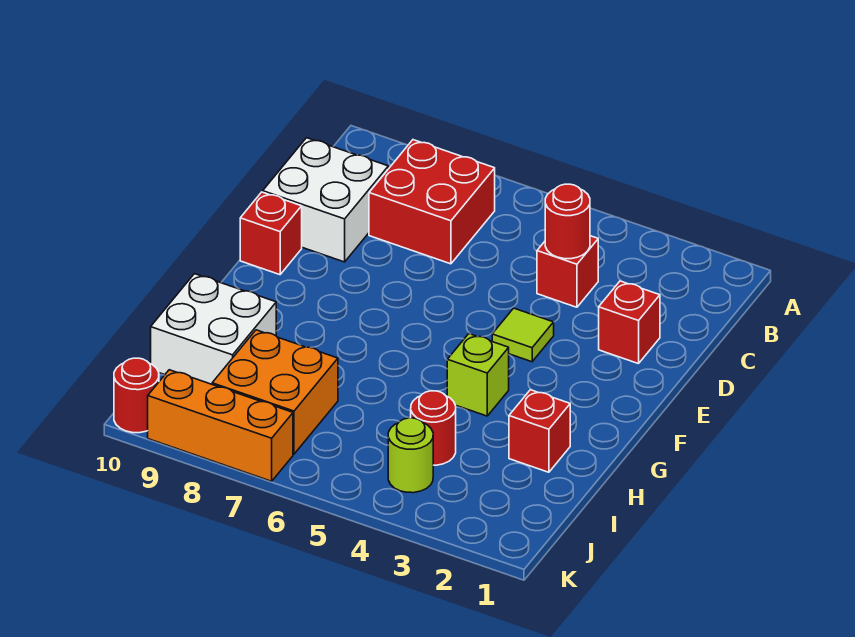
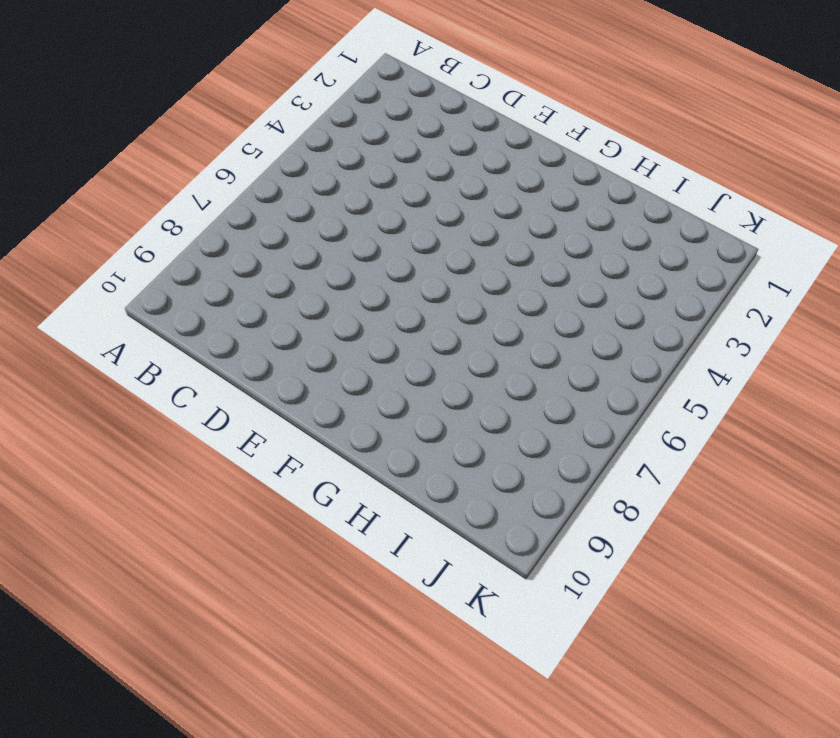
none -> red 2x2 brick [369,140,495,264]
none -> red 1x1 brick [537,236,598,307]
none -> white 2x2 brick [263,138,388,262]

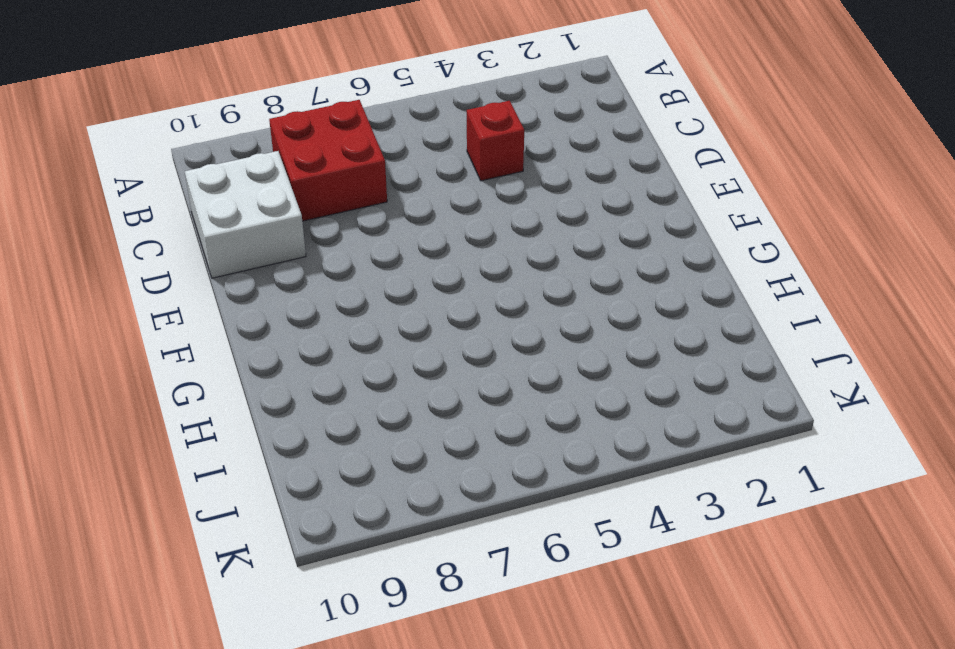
none -> red 1x1 brick [599,281,660,364]
none -> lime 1x1 tile [492,308,554,362]
none -> red 1x1 brick [240,192,302,275]

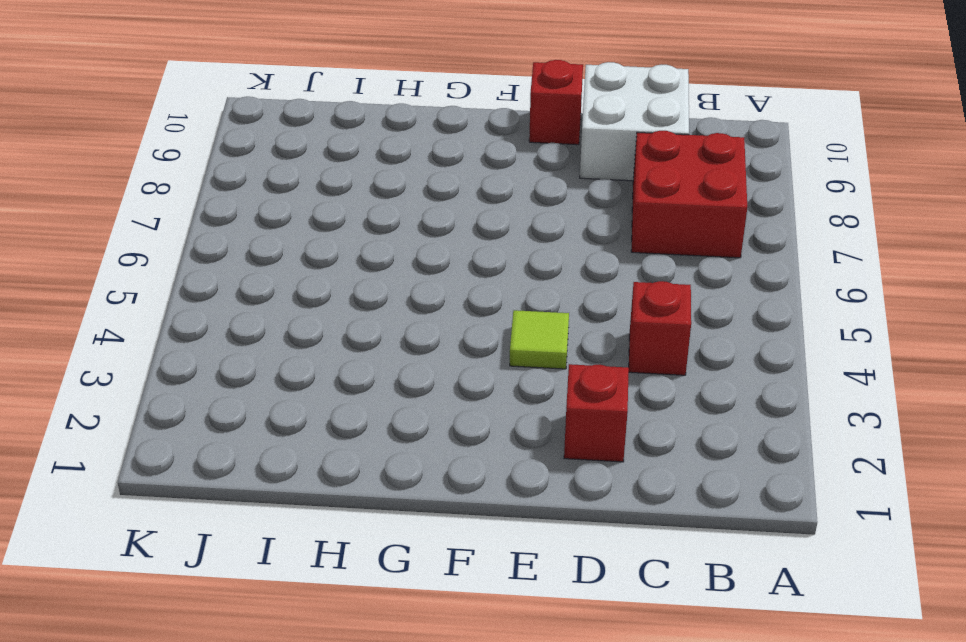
none -> lime 1x1 brick [447,334,509,416]
none -> red 1x1 brick [509,390,570,472]
none -> white 2x2 brick [151,274,276,384]

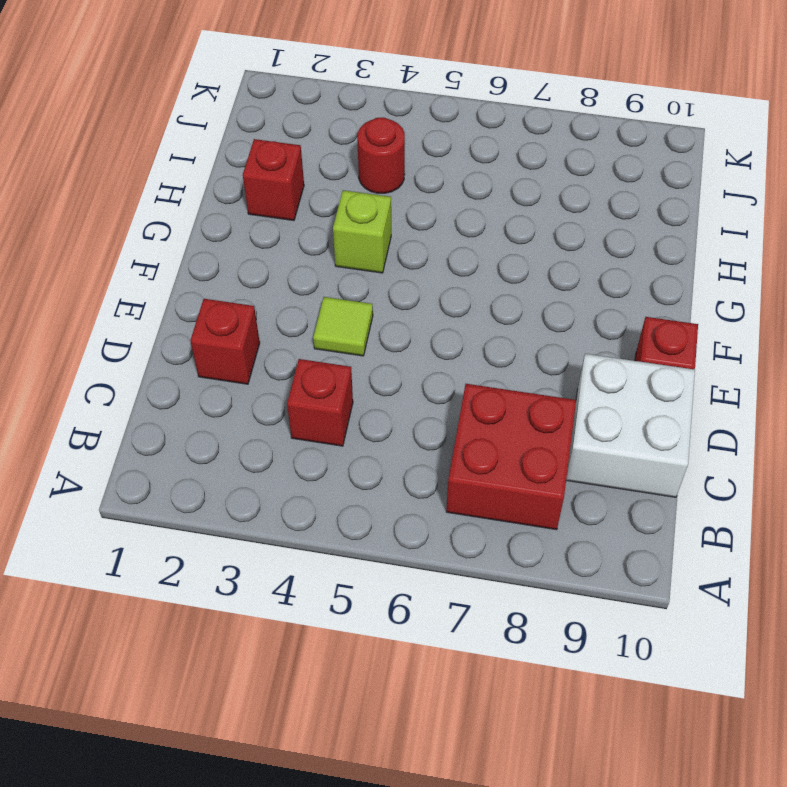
none -> white 2x2 brick [151,274,276,384]
none -> orange 2x2 brick [212,330,338,454]
none -> lime 1x1 round brick [388,418,433,493]

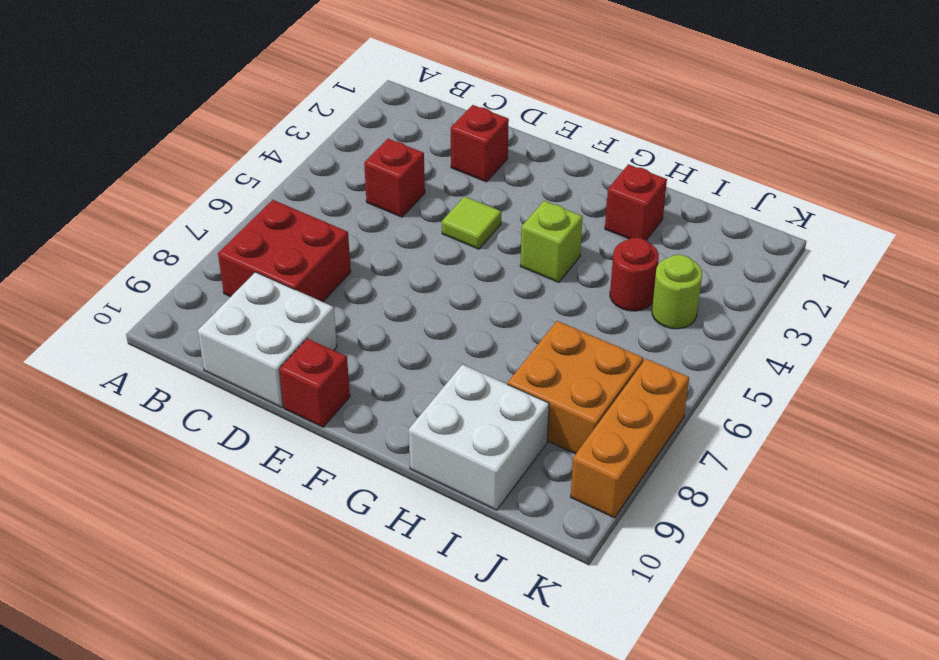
none -> red 1x1 round brick [114,358,159,433]
none -> red 1x1 round brick [545,184,590,259]

